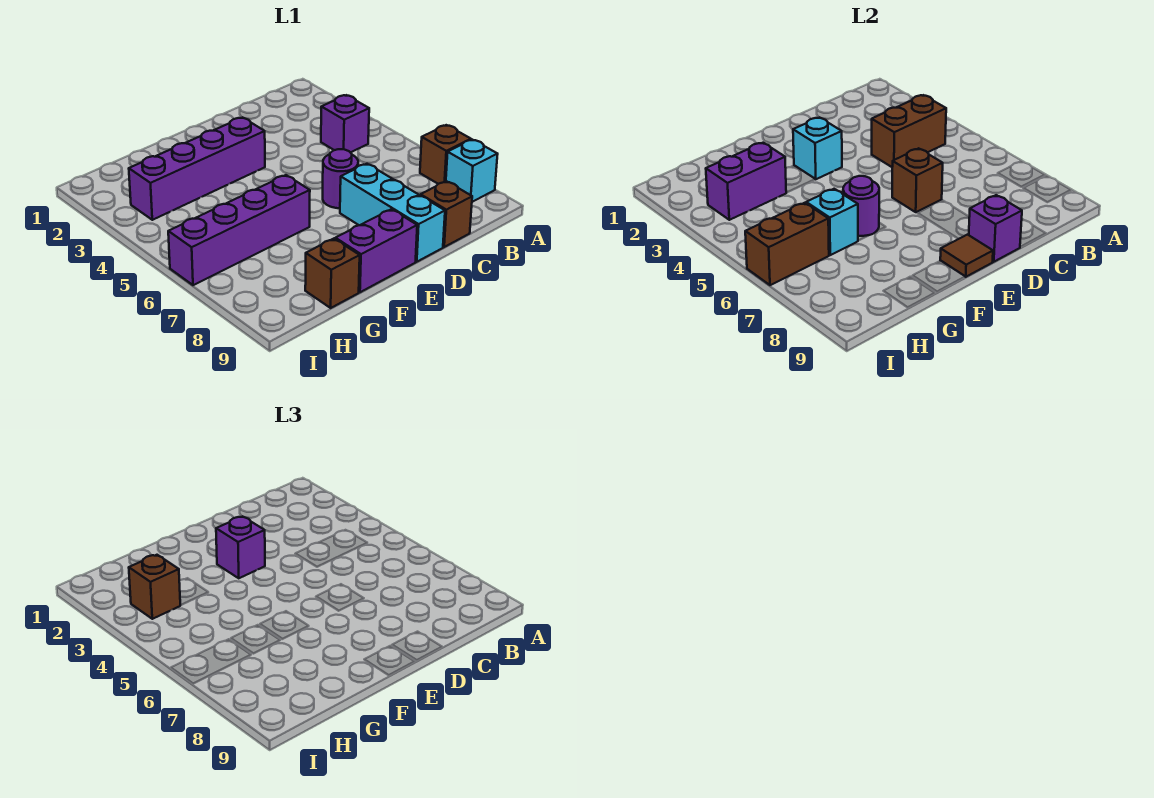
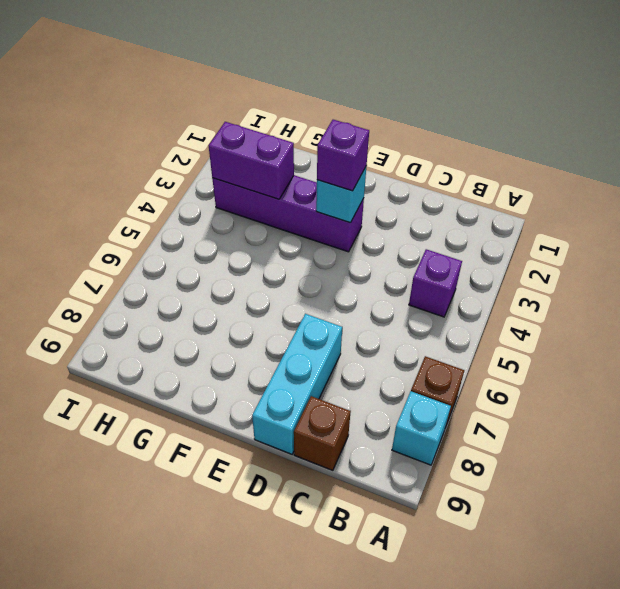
none -> purple 1x1 round brick [323,149,358,208]
none -> purple 1x2 brick [335,209,417,292]
none -> purple 1x4 brick [168,175,310,285]

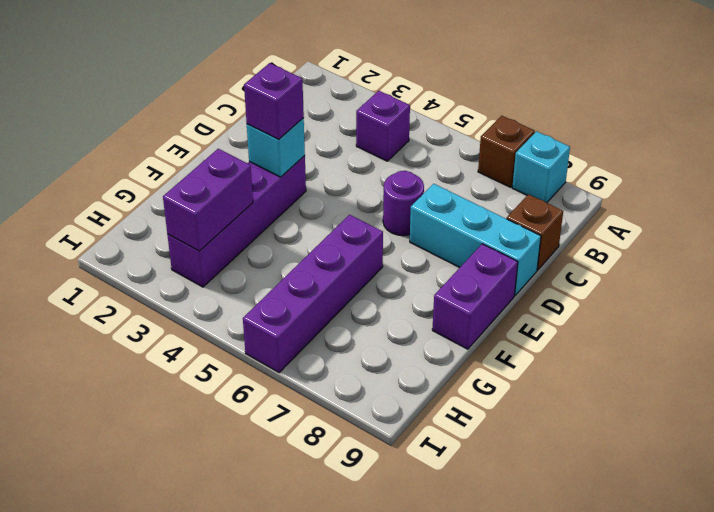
none -> brown 1x1 brick [305,239,360,308]
none -> brown 1x2 brick [872,95,946,167]
none -> brown 1x1 brick [892,148,943,212]

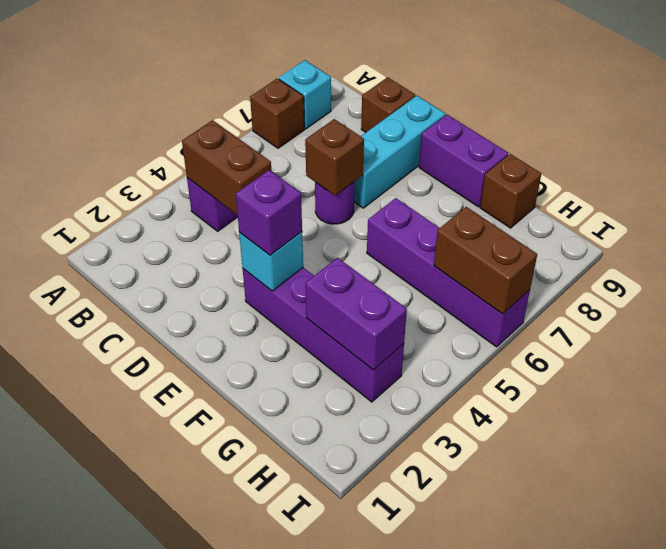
none -> purple 1x1 brick [969,195,1022,262]
none -> brown 1x1 tile [940,235,993,277]
none -> purple 1x1 round brick [843,176,879,236]

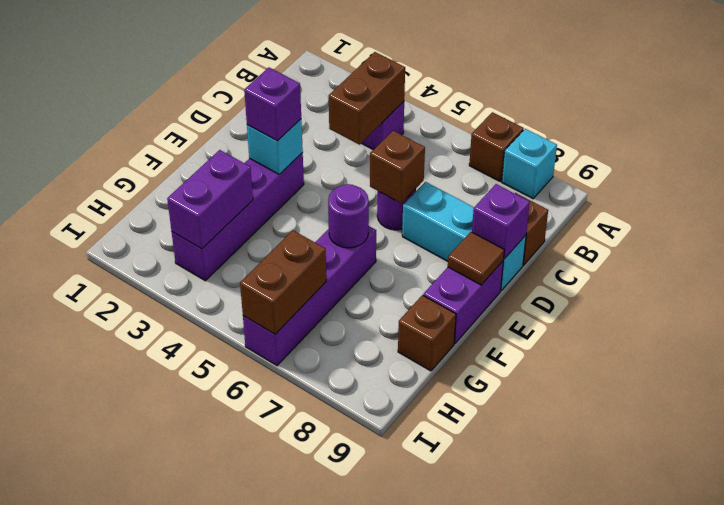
none -> cyan 1x1 brick [806,189,858,255]
none -> brown 1x1 brick [129,555,180,619]

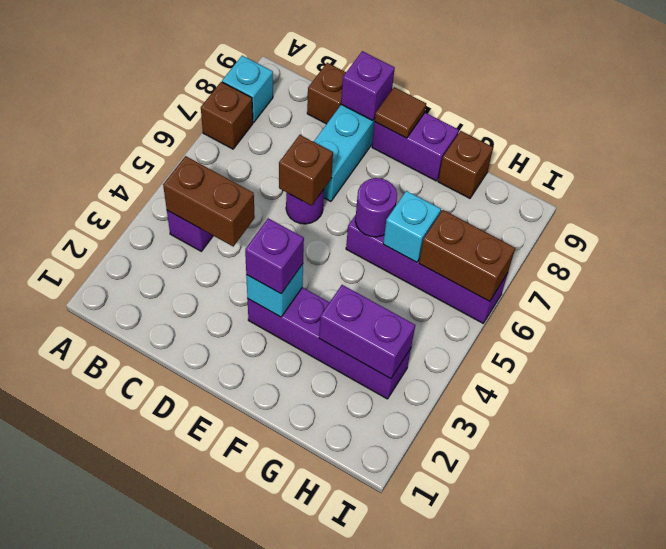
none -> brown 1x1 brick [129,555,180,619]

